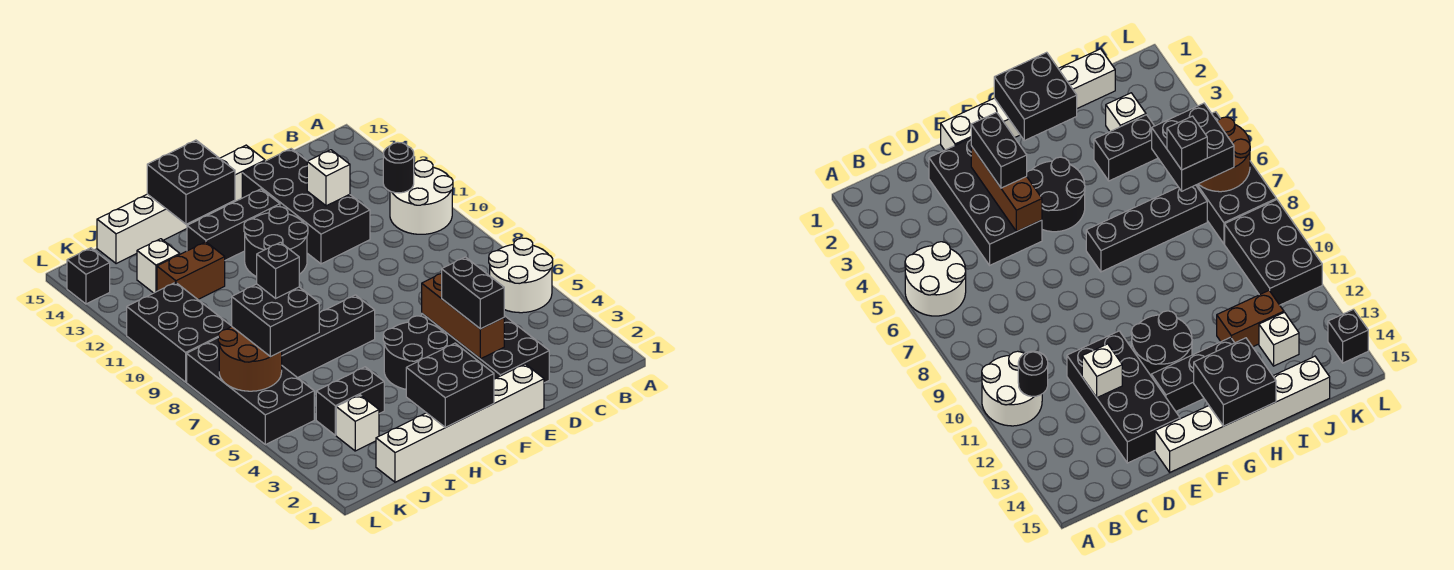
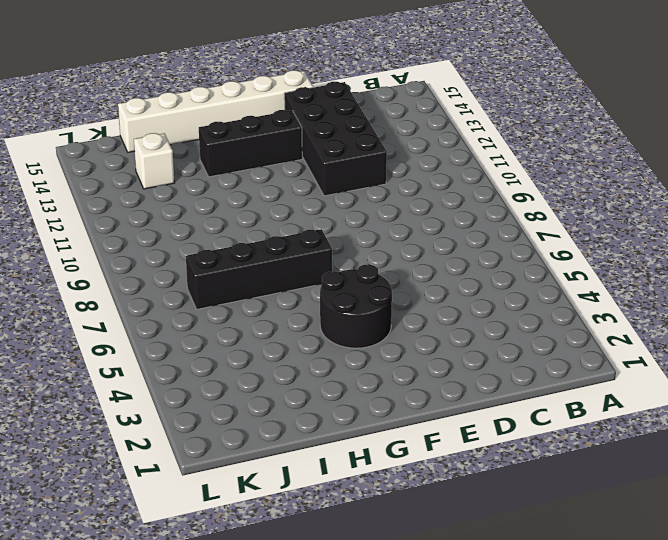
none -> white 2x2 round brick [489,238,553,313]
none -> white 2x2 round brick [390,160,453,234]
none -> black 2x4 brick [422,314,549,383]

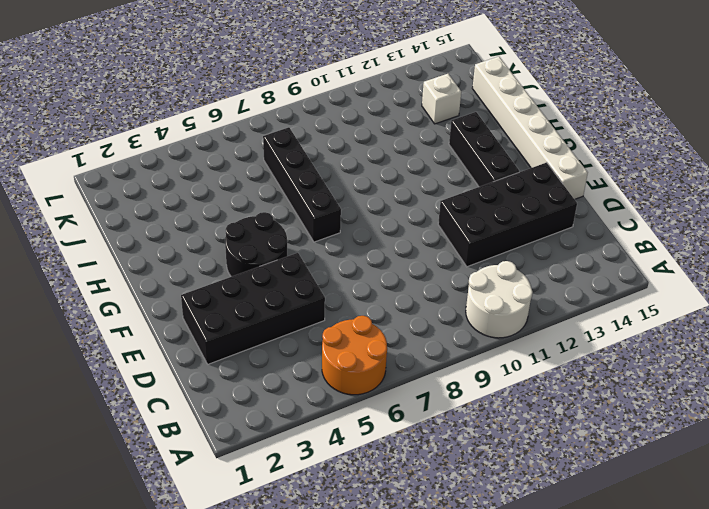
orange 2x2 round brick [322,316,387,395] -> white 2x2 round brick [489,238,553,313]
none -> white 1x6 brick [376,364,544,482]
none -> black 2x2 round brick [244,207,308,277]
none -> black 1x2 brick [316,367,384,435]

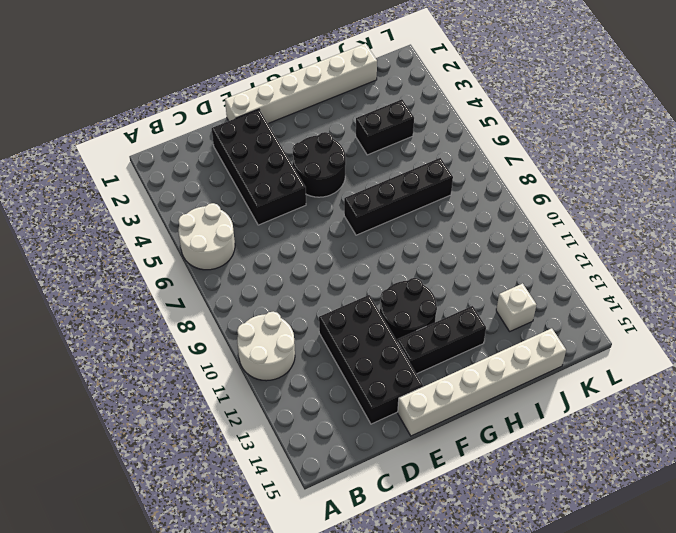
none -> brown 1x2 brick [157,242,225,299]
none -> white 1x1 brick [336,395,379,451]
none -> black 2x4 brick [187,338,314,445]

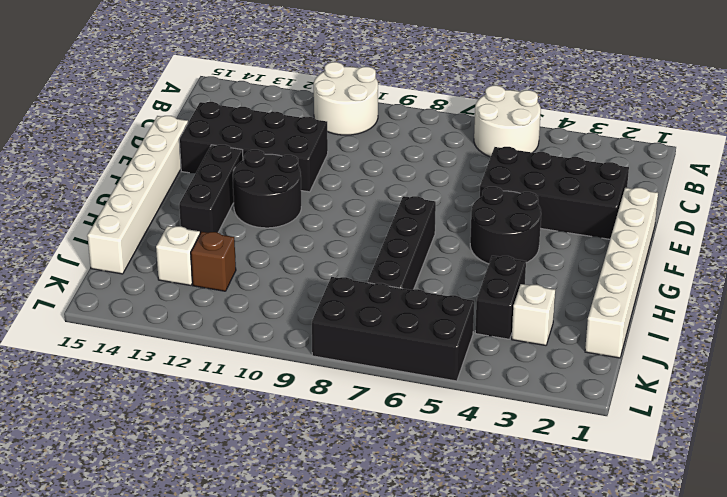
brown 1x1 brick [191,232,236,291] -> brown 1x2 brick [157,242,225,299]
none -> black 2x3 brick [127,282,232,382]
none -> black 1x1 brick [67,248,110,304]
none -> black 1x1 round brick [383,142,414,193]

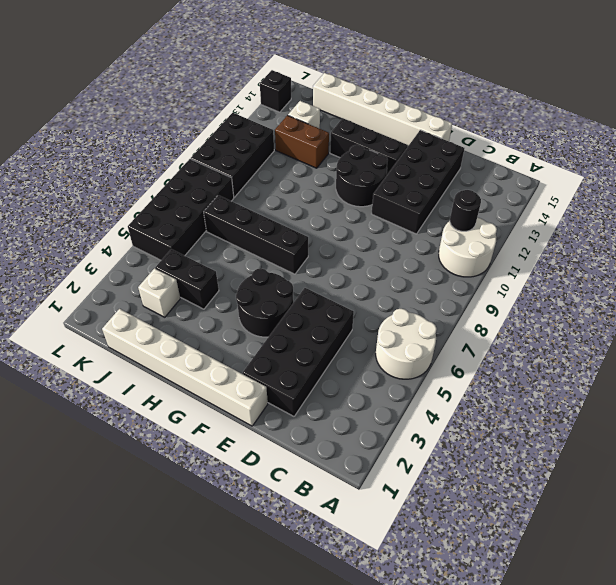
none -> white 1x1 brick [307,150,350,206]
none -> brown 1x3 brick [422,273,504,359]
none -> black 2x2 brick [406,343,494,427]

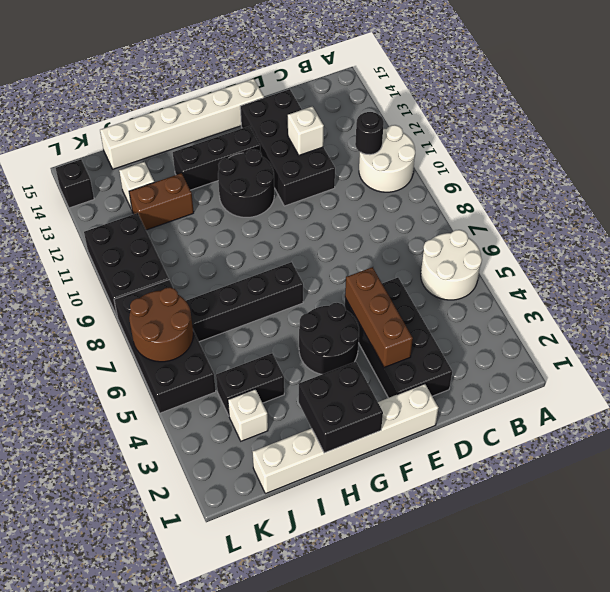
none -> black 2x2 brick [147,140,235,224]
none -> black 1x2 brick [442,257,504,329]
none -> black 2x2 brick [232,284,319,357]

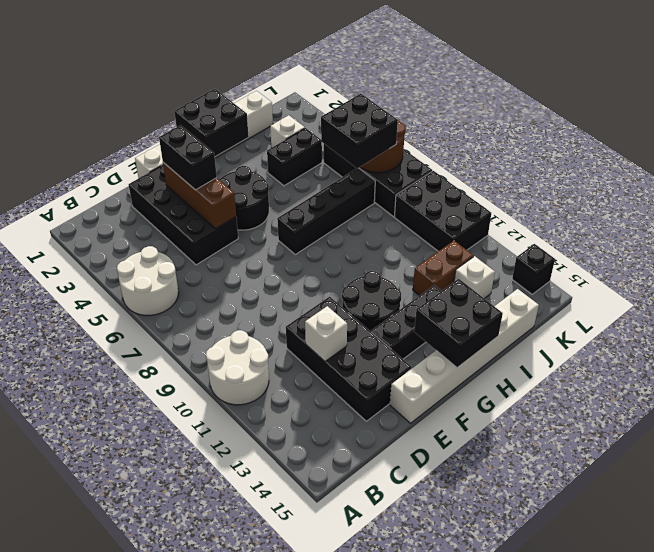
none -> black 1x1 round brick [383,142,414,193]
none -> black 1x1 brick [257,242,299,298]

